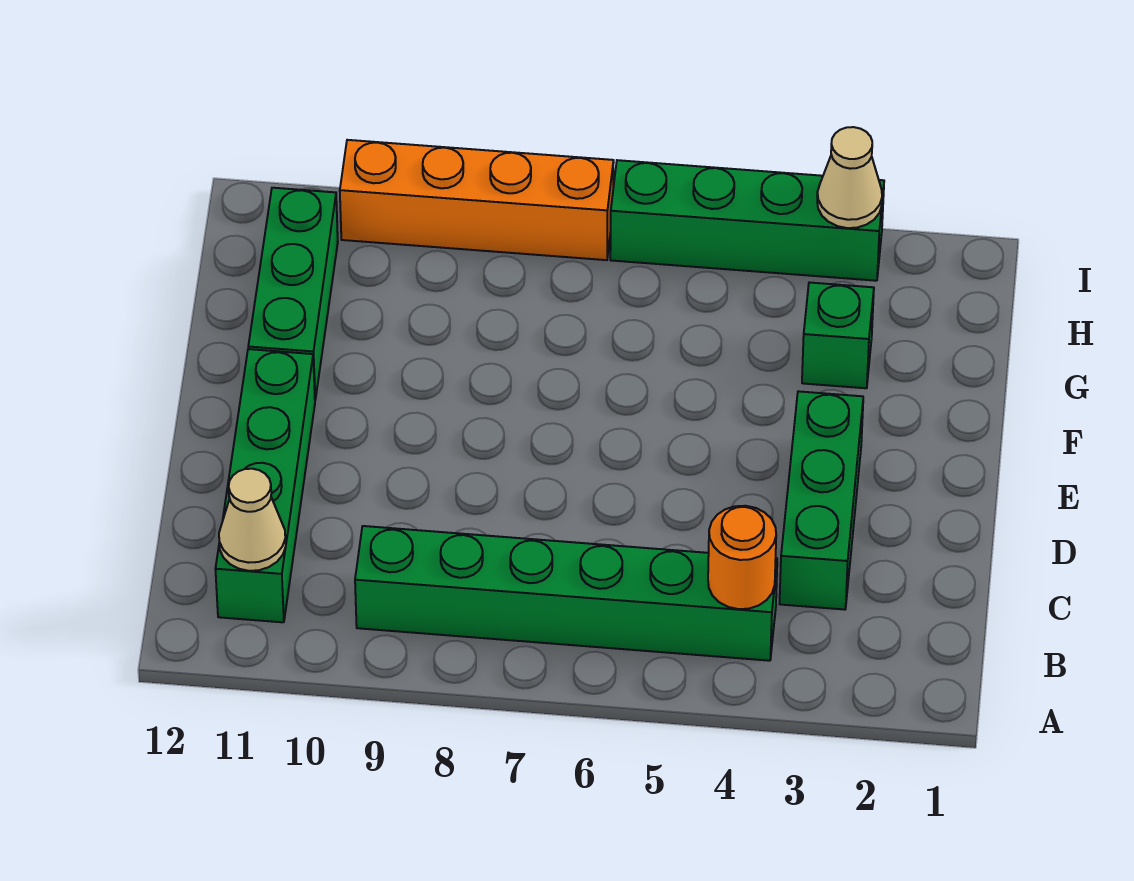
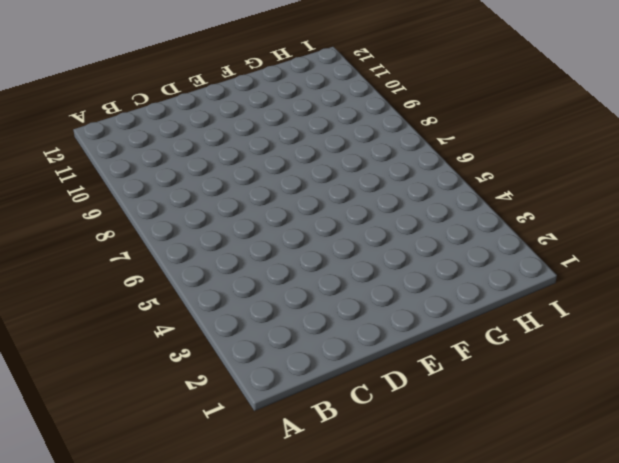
none -> green 1x6 brick [355,526,777,661]
none -> green 1x4 brick [215,349,315,622]

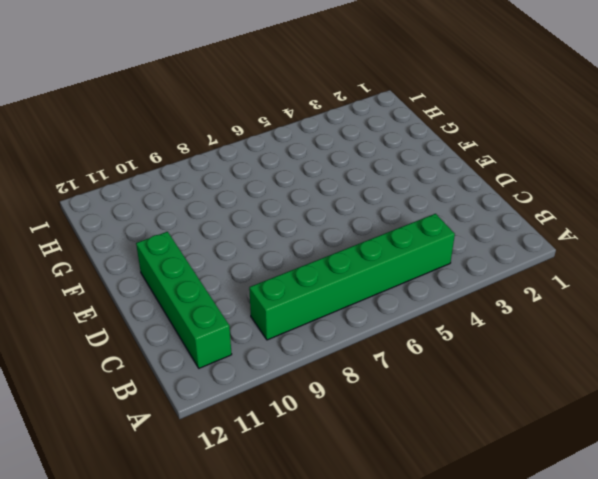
none -> green 1x3 brick [780,391,863,610]
none -> green 1x3 brick [248,188,338,400]

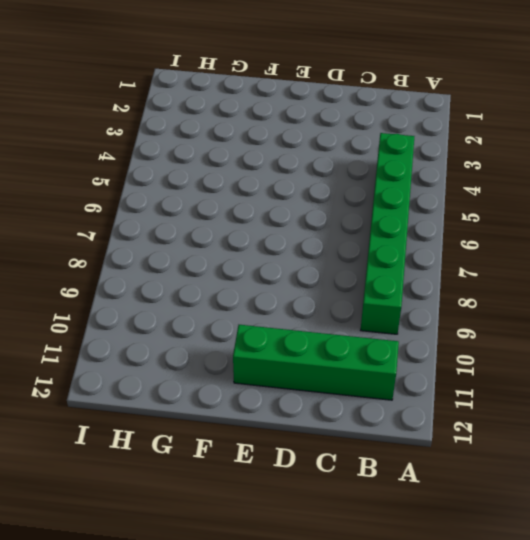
none -> green 1x3 brick [780,391,863,610]
none -> green 1x3 brick [248,188,338,400]

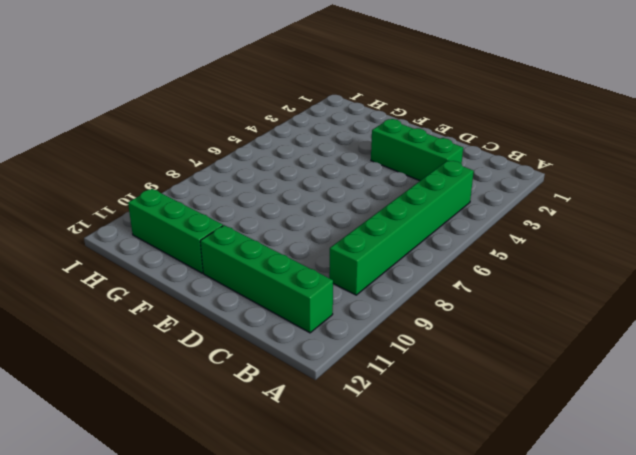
none -> green 1x1 brick [802,282,874,388]
none -> green 1x4 brick [610,160,884,281]

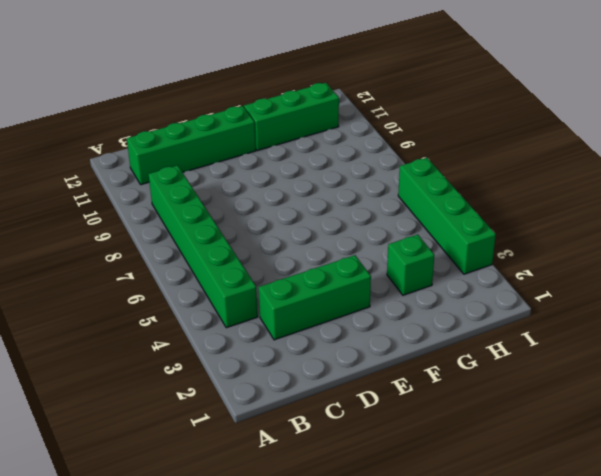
none -> orange 1x4 brick [340,140,614,260]
none -> orange 1x1 round brick [708,506,776,609]

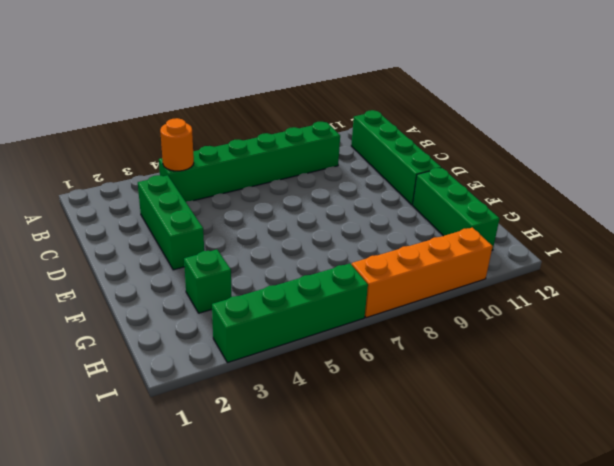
none -> tan 1x1 cone [219,469,286,571]
none -> tan 1x1 cone [817,127,882,228]

